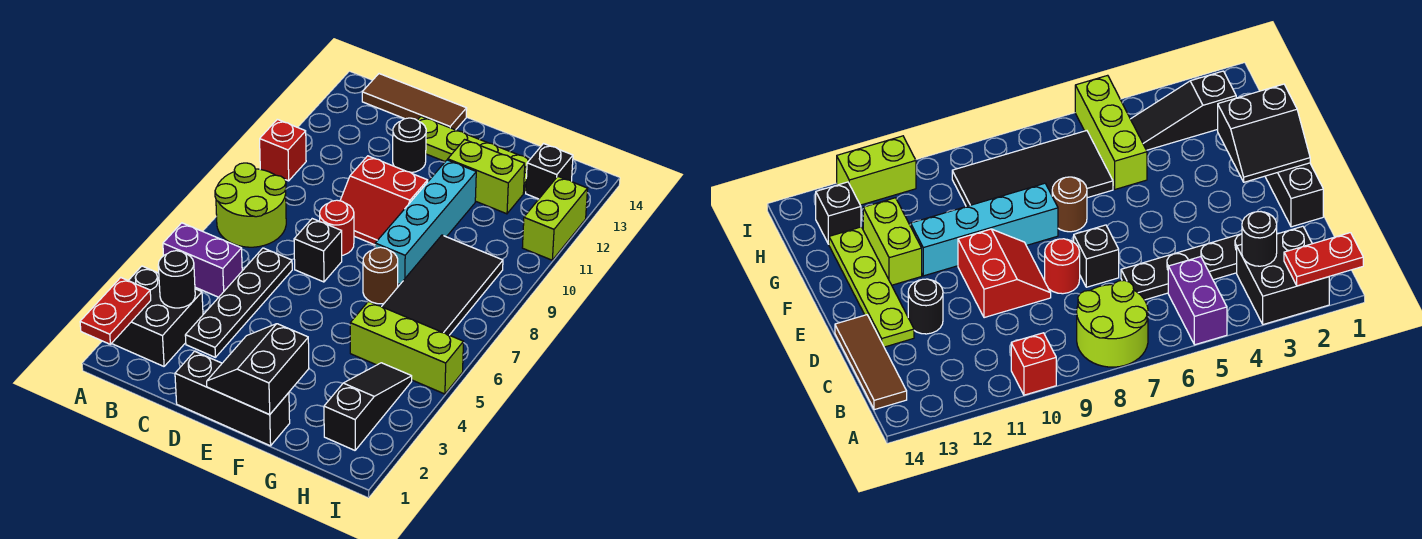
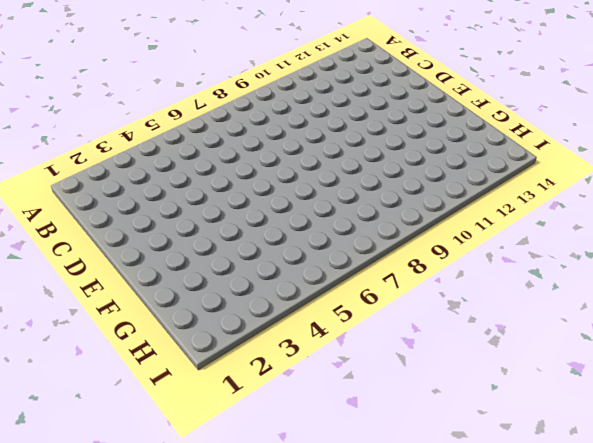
none -> black 2x2 brick [112,266,203,366]
none -> purple 1x2 brick [163,223,242,297]
none -> lime 2x2 round brick [215,163,286,247]

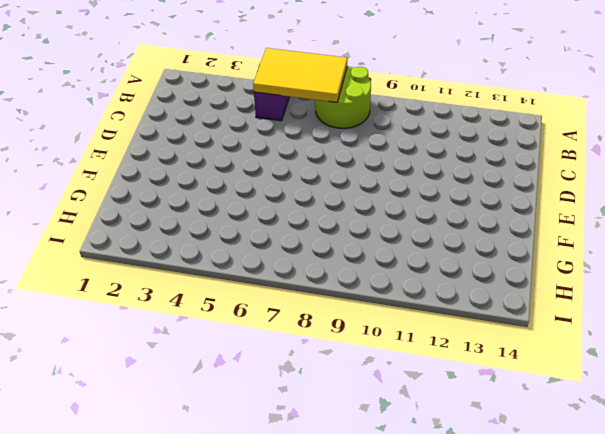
yellow 2x3 tile [253,48,348,102] -> none
none -> black 2x2 brick [112,266,203,366]
none -> red 1x1 brick [260,119,306,181]
none -> brown 1x3 tile [362,74,467,130]

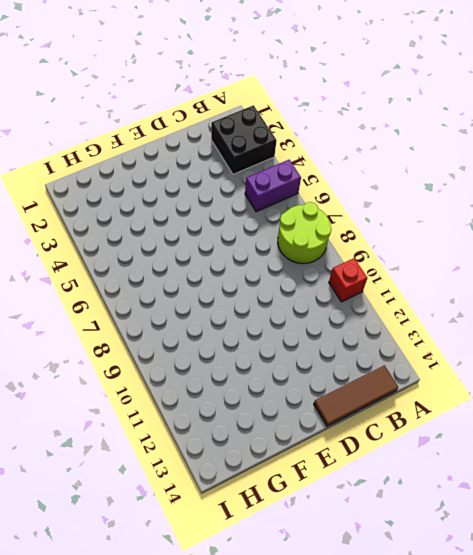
none -> black 1x4 plate [185,248,292,357]
none -> black 1x3 brick [175,351,290,446]
none -> black 1x1 brick [294,219,342,282]

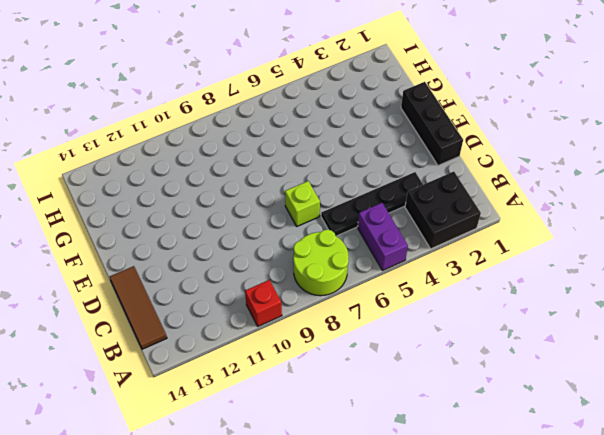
lime 1x1 brick [285,181,320,226] -> black 1x1 brick [294,219,342,282]
none -> red 1x1 round brick [320,200,354,255]
none -> red 2x2 slope [340,156,428,245]
none -> black 1x1 round brick [393,118,426,173]

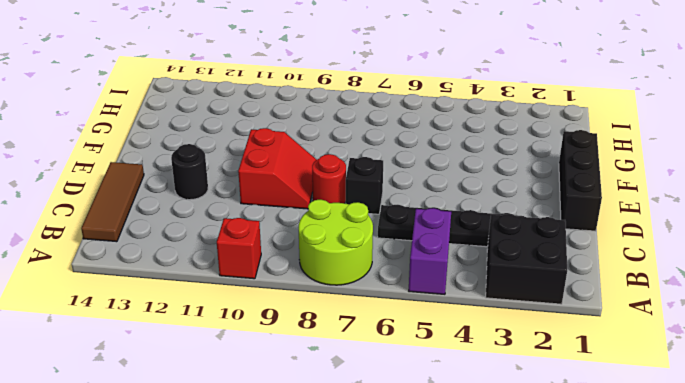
none -> lime 1x4 plate [417,117,530,193]
none -> brown 1x1 round brick [363,247,398,304]
none -> cyan 1x4 brick [375,160,476,284]

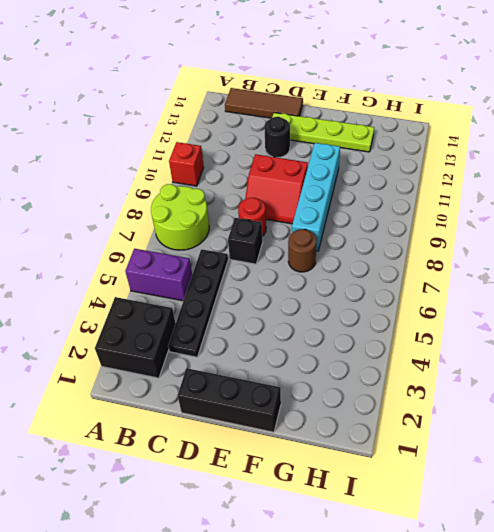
none -> lime 1x2 brick [448,140,525,214]
none -> lime 1x3 brick [350,301,463,394]
none -> black 2x4 tile [382,235,503,335]

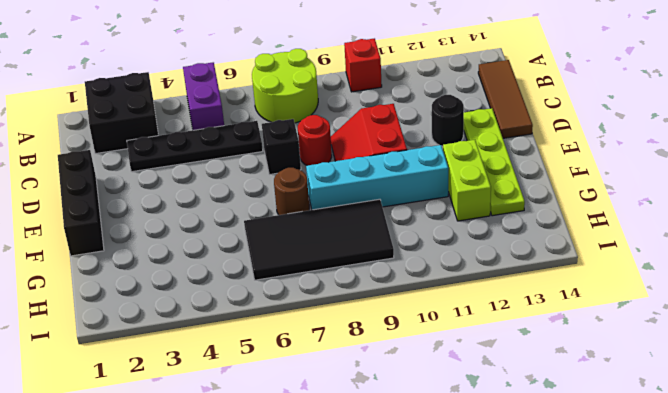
none -> lime 1x3 brick [350,301,463,394]
none -> black 1x3 slope [324,363,412,450]
none -> black 1x1 brick [526,144,573,199]

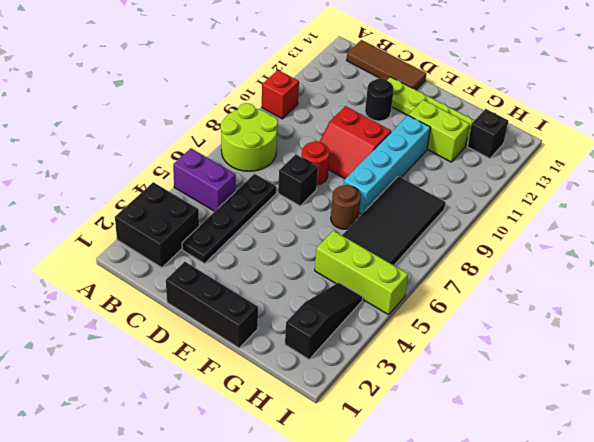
none -> lime 1x2 brick [522,176,588,260]
none -> red 1x2 plate [80,278,151,344]
none -> black 1x1 round brick [158,251,195,308]

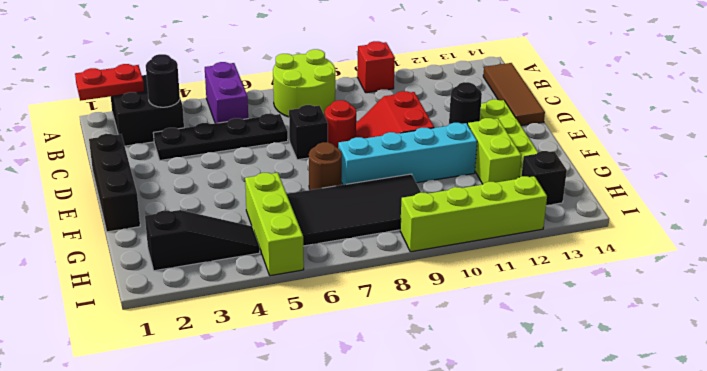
lime 1x4 brick [400,176,547,252] -> lime 1x2 brick [522,176,588,260]
none -> black 2x2 slope [207,324,309,415]

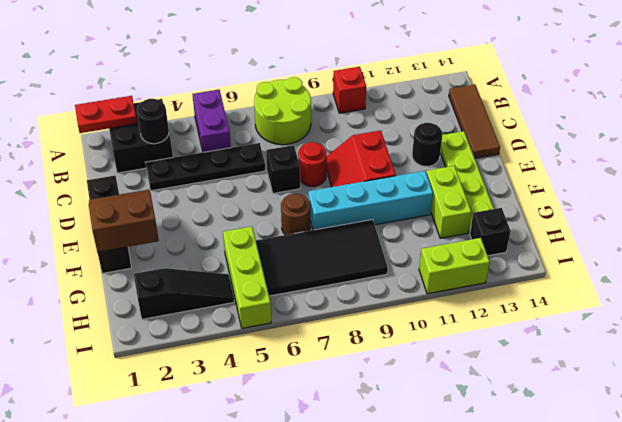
brown 2x2 slope [89,190,159,252] -> black 2x2 slope [207,324,309,415]

